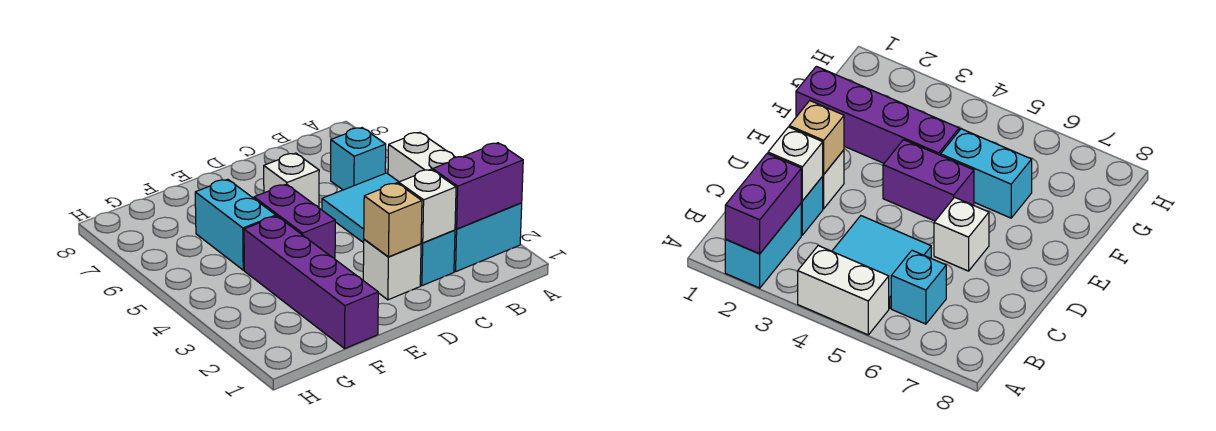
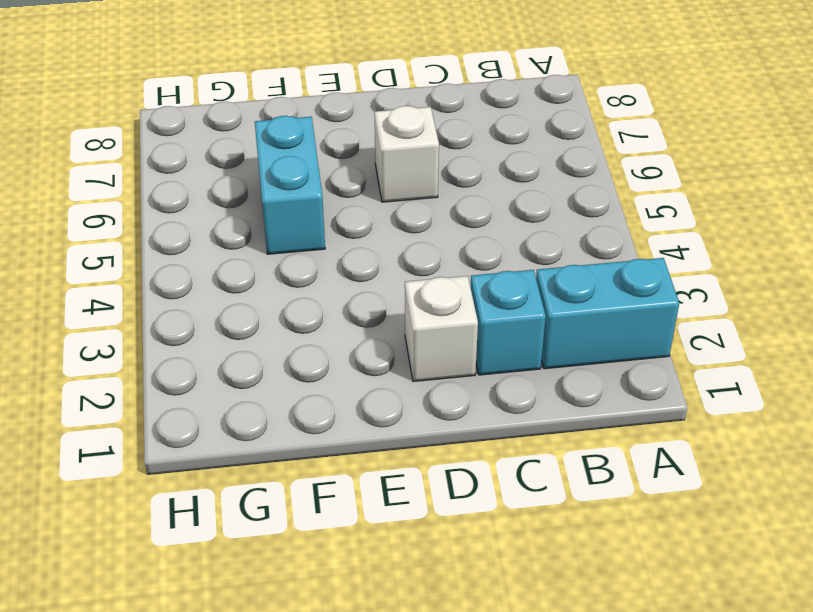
none -> white 1x2 brick [388,132,455,182]
none -> cyan 2x2 tile [322,173,399,243]
none -> cyan 1x1 brick [331,128,386,190]

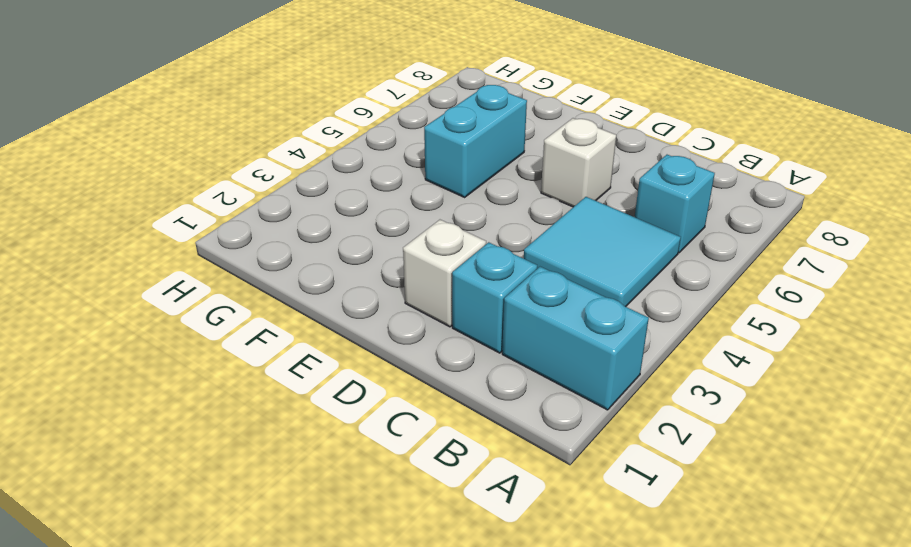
none -> white 1x2 brick [388,132,455,182]
none -> purple 1x2 brick [254,184,335,259]
none -> purple 1x4 brick [244,216,378,348]

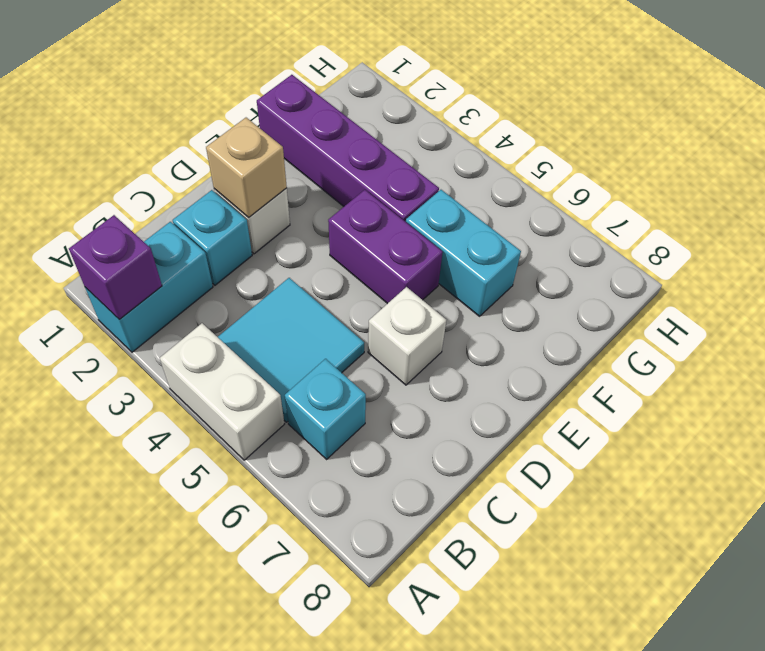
purple 1x1 brick [69,215,162,320] -> purple 1x2 brick [433,143,523,229]
none -> white 1x1 brick [399,169,456,243]

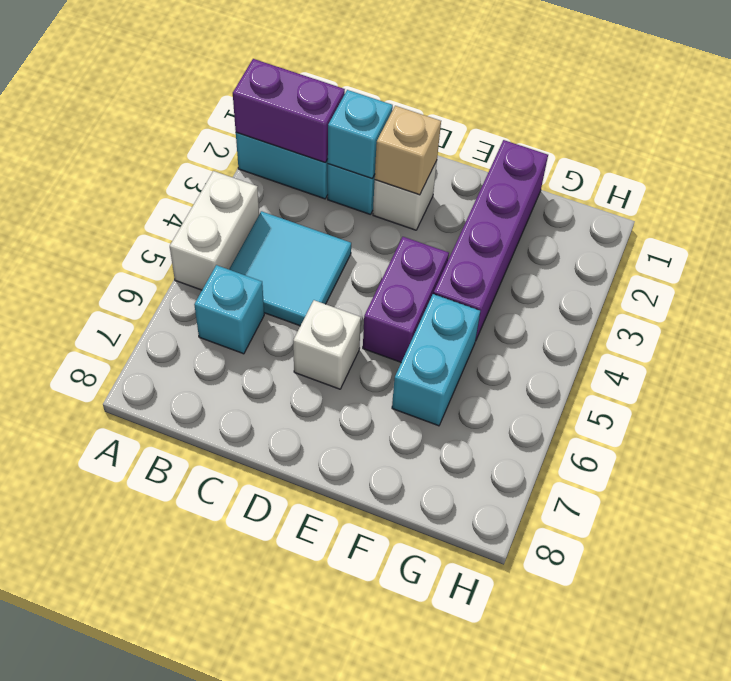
cyan 1x1 brick [327,90,393,179] -> white 1x1 brick [399,169,456,243]

